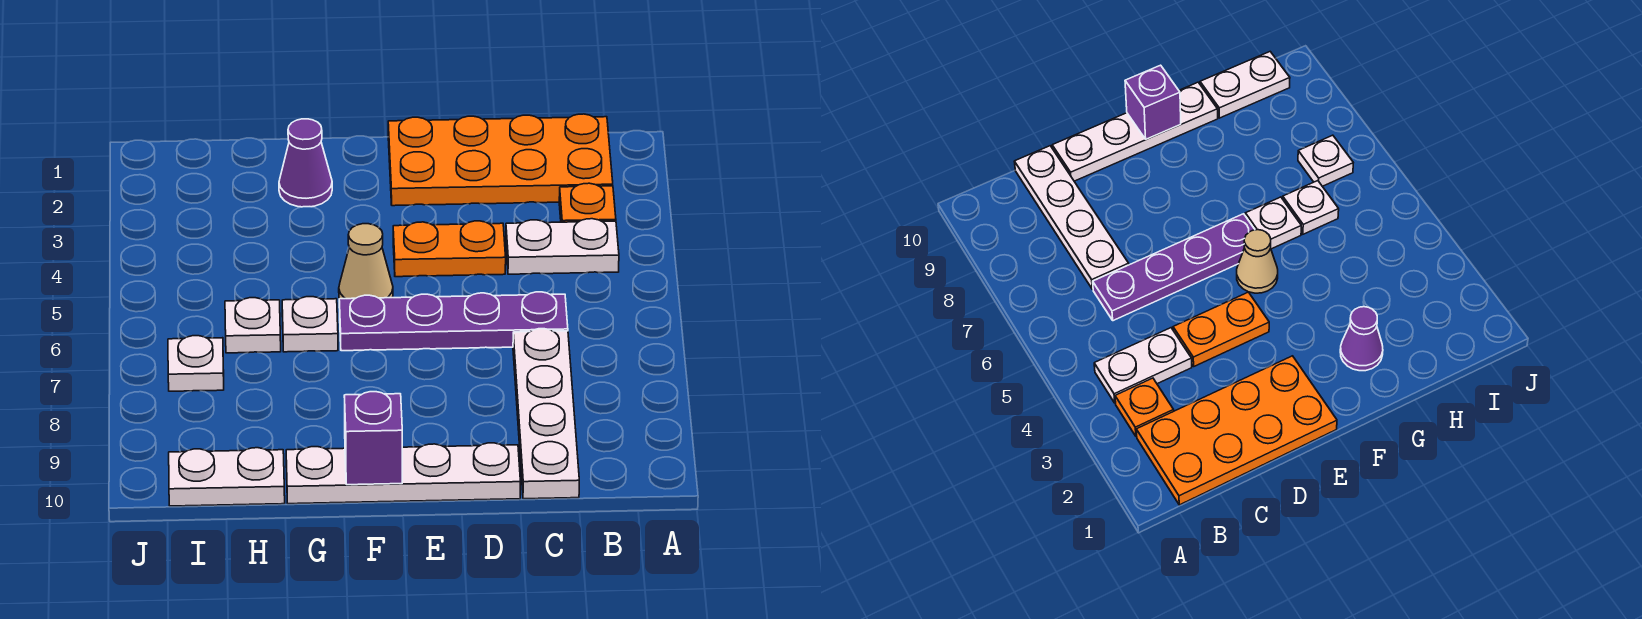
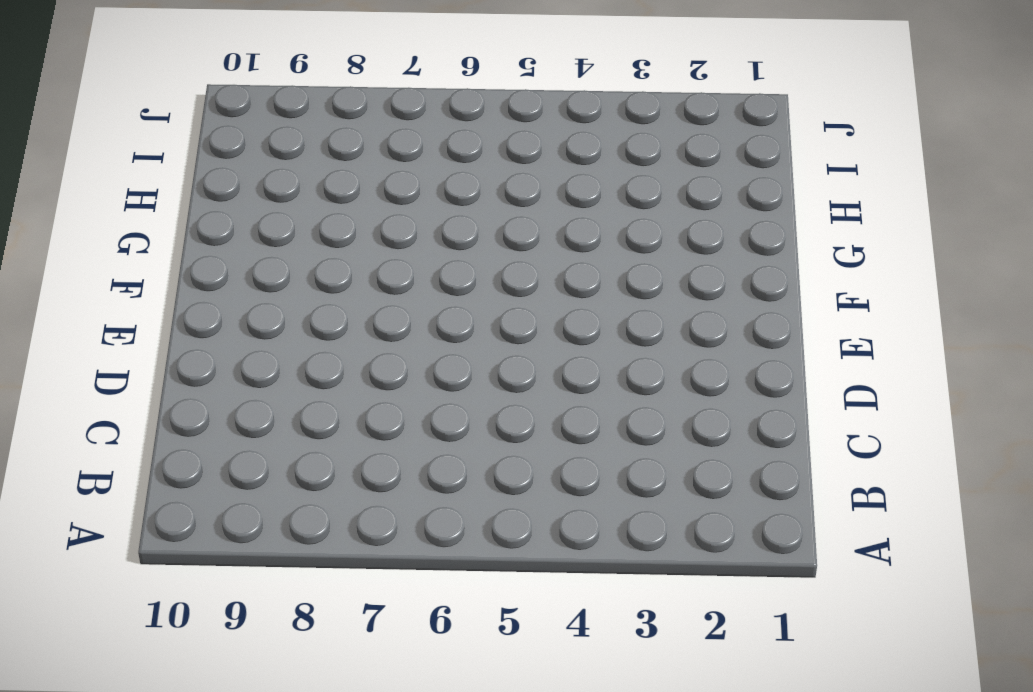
none -> orange 2x4 plate [388,114,613,206]
none -> orange 1x1 plate [559,183,616,222]
none -> white 1x2 plate [506,219,619,274]

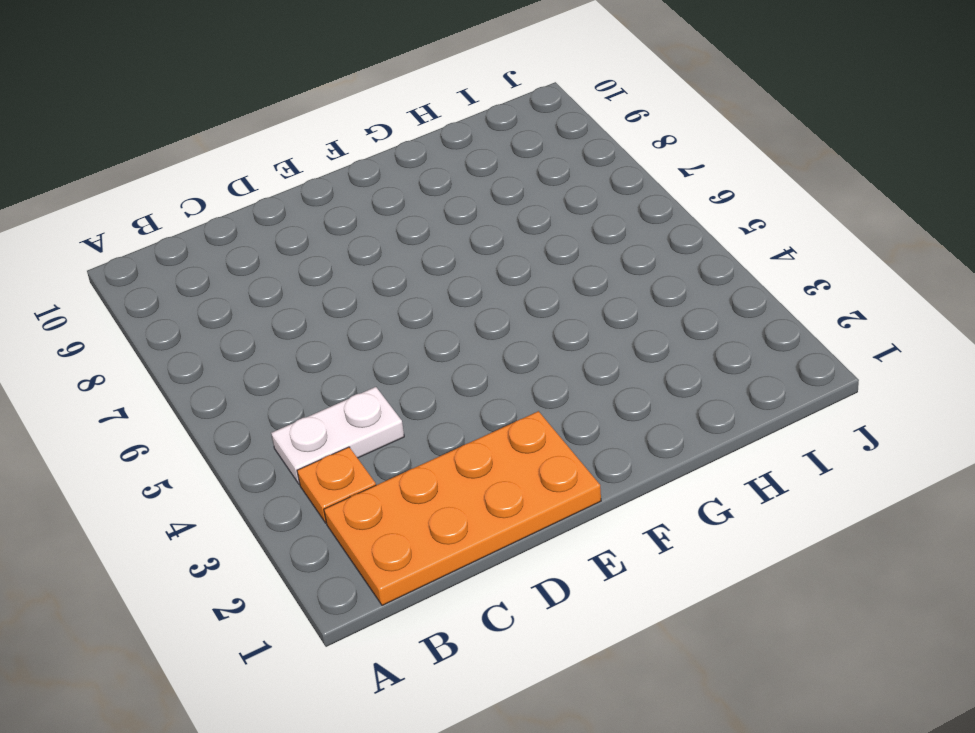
none -> purple 1x4 plate [339,292,568,351]
none -> white 1x4 plate [513,329,579,499]
none -> orange 1x2 plate [393,221,506,277]

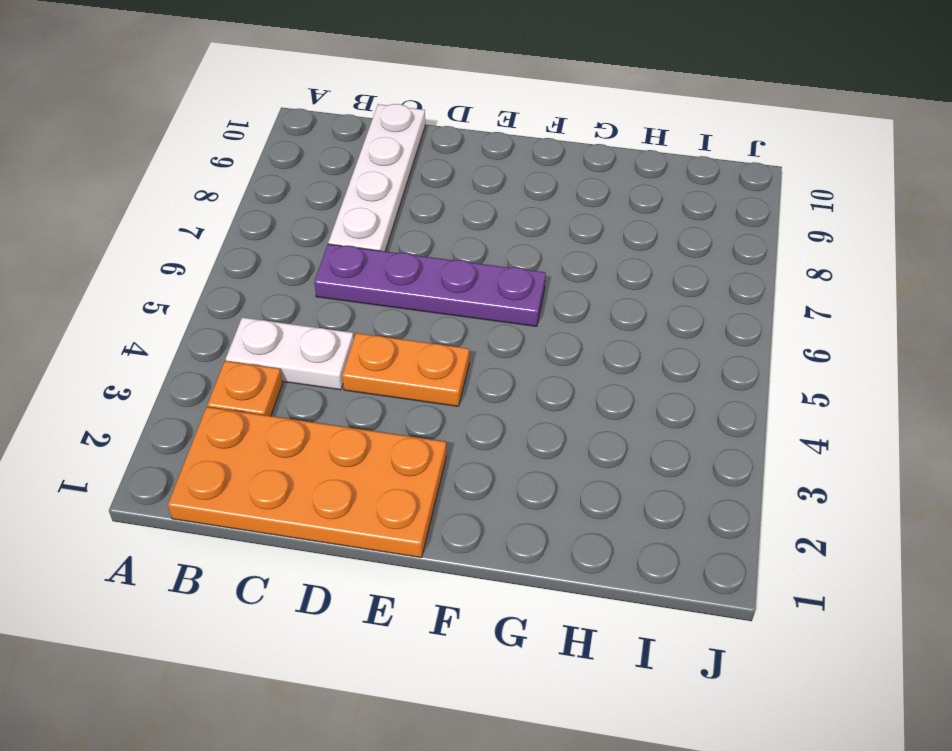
none -> white 1x4 plate [286,443,520,504]
none -> tan 1x1 cone [339,224,393,299]
none -> purple 1x1 cone [279,119,332,207]

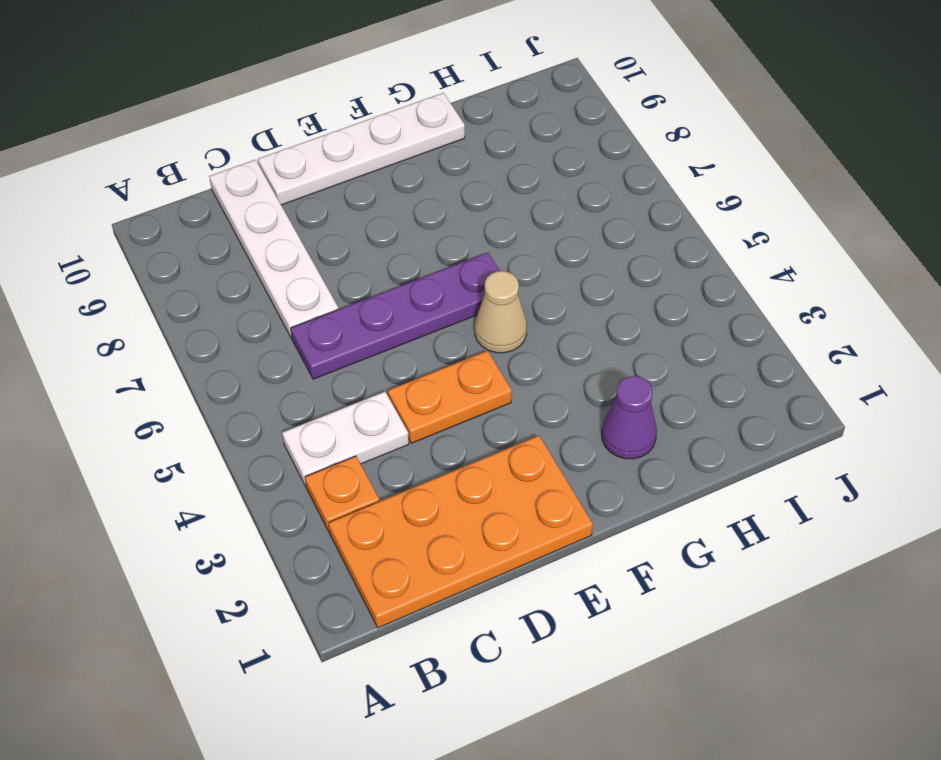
none -> white 1x1 plate [282,297,338,352]
none -> white 1x1 plate [225,298,281,353]
none -> white 1x2 plate [169,448,285,506]

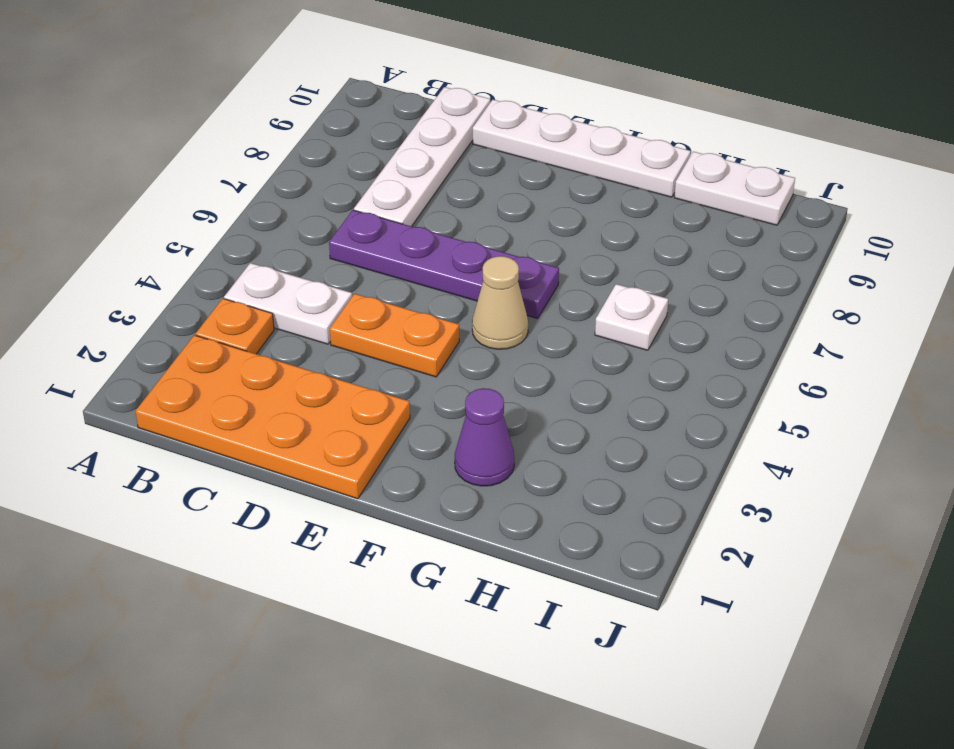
none -> white 1x1 plate [282,297,338,352]
none -> white 1x1 plate [168,336,224,391]
none -> purple 1x1 brick [344,392,402,485]

